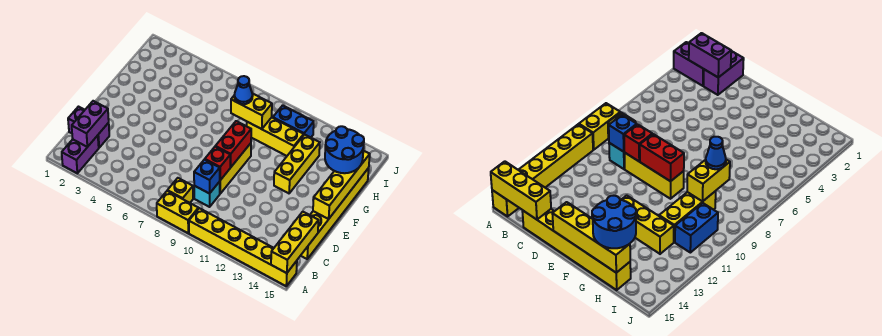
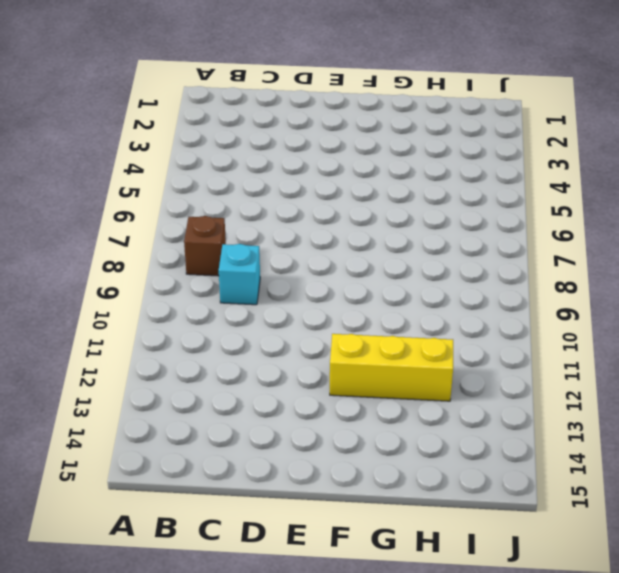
brown 1x1 brick [184,216,226,276] -> yellow 1x1 brick [167,178,193,203]
none -> purple 1x2 brick [62,135,99,173]
none -> yellow 1x2 brick [157,191,198,233]
none -> yellow 1x6 brick [189,208,297,286]

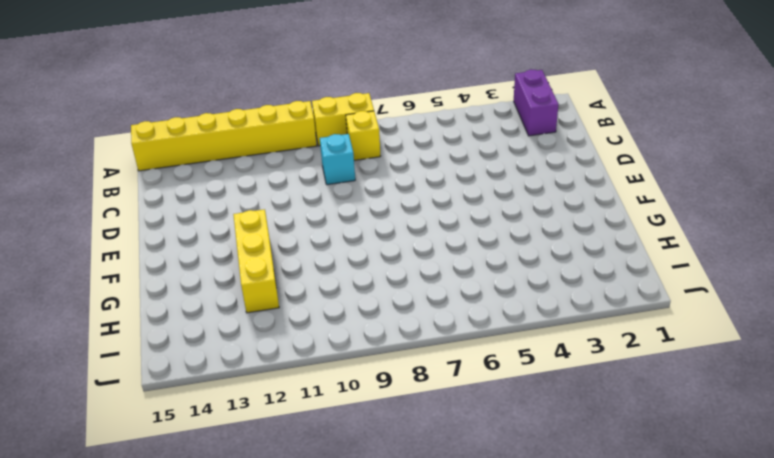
none -> purple 1x2 brick [68,107,109,148]
none -> yellow 1x6 brick [301,168,369,259]
none -> yellow 1x3 brick [220,143,251,194]

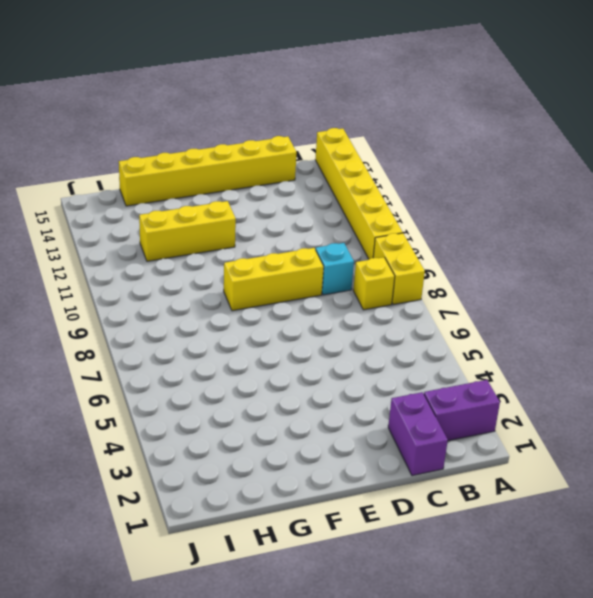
none -> yellow 1x3 brick [247,117,304,156]
none -> blue 1x2 brick [273,105,314,137]
none -> yellow 1x3 brick [271,212,319,273]

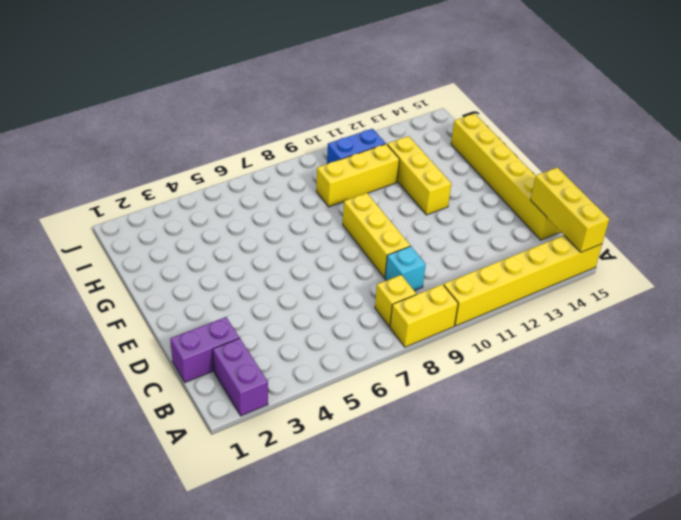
none -> purple 1x2 brick [72,101,109,147]
none -> blue 1x1 brick [194,160,220,194]
none -> red 1x1 brick [205,147,230,180]

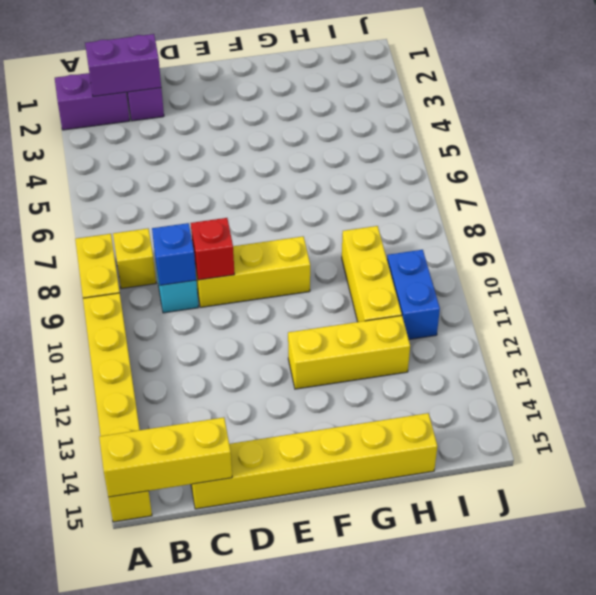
none -> red 1x2 brick [215,121,251,167]
none -> yellow 1x4 brick [313,151,370,219]
none -> yellow 1x2 brick [231,93,272,129]

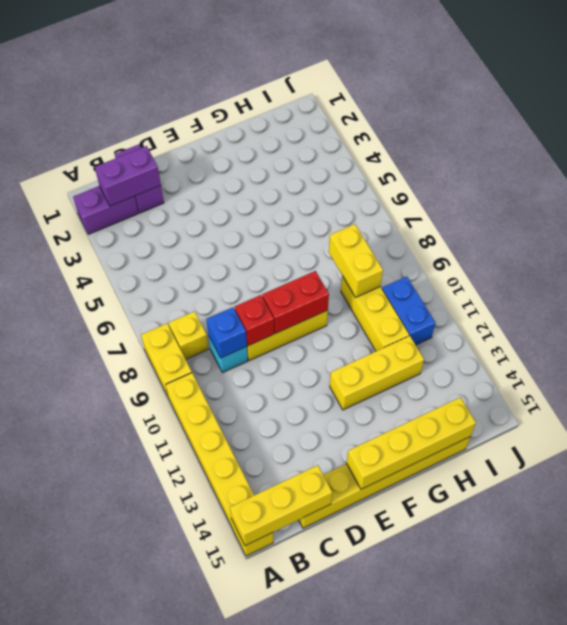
none -> blue 2x2 round brick [325,126,364,173]
none -> blue 1x1 cone [234,76,253,104]

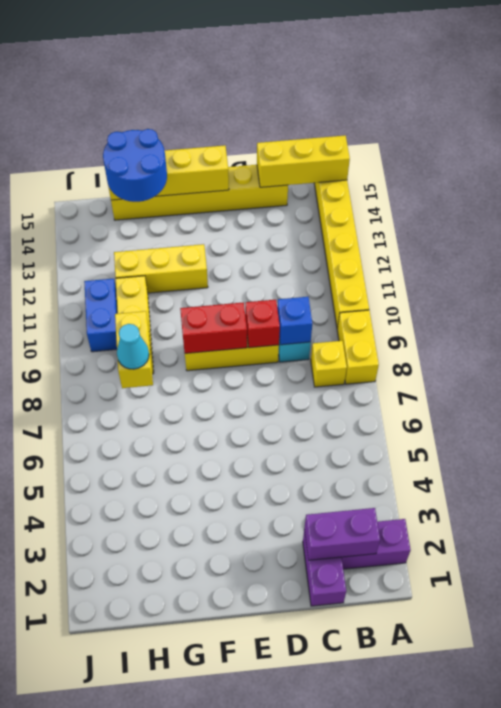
cyan 1x1 cone [117,324,149,369] -> blue 1x1 cone [234,76,253,104]

